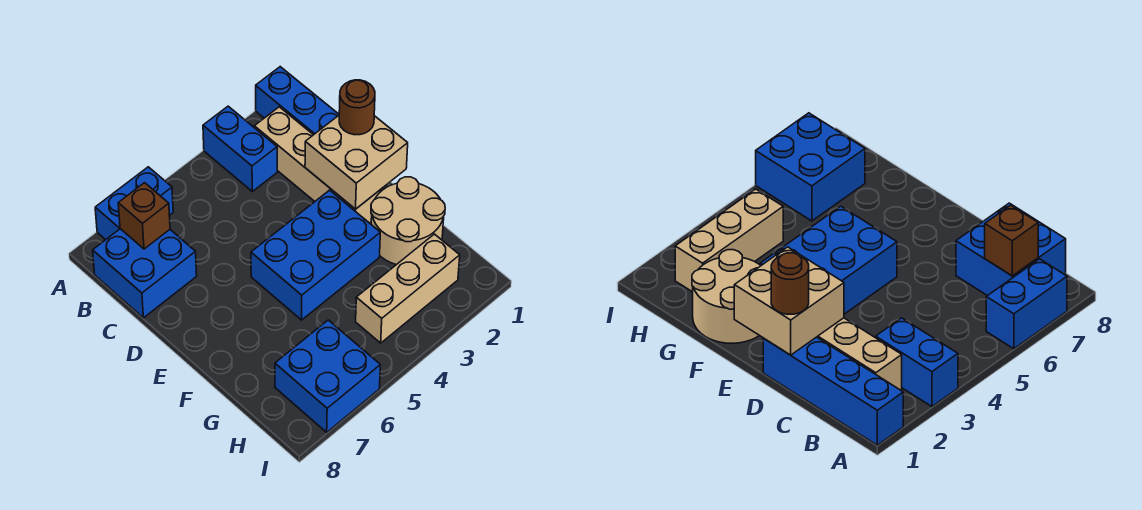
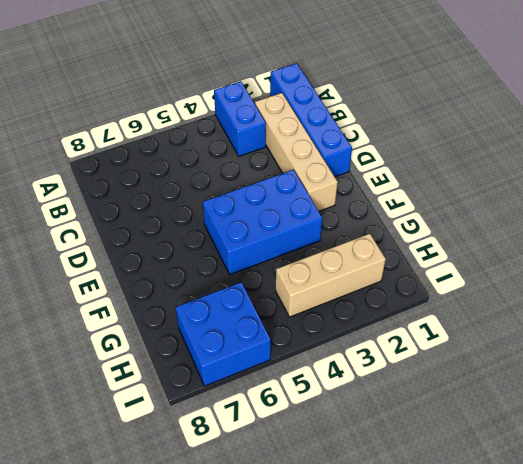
none -> blue 1x2 brick [95,167,173,240]
none -> blue 2x2 brick [93,229,197,318]
none -> tan 2x2 round brick [371,177,445,265]

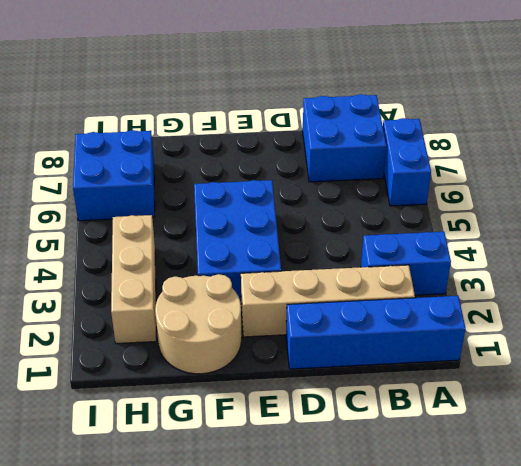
none -> brown 1x1 brick [118,183,170,249]
none -> tan 2x2 brick [305,116,408,209]
none -> brown 1x1 round brick [339,80,375,135]

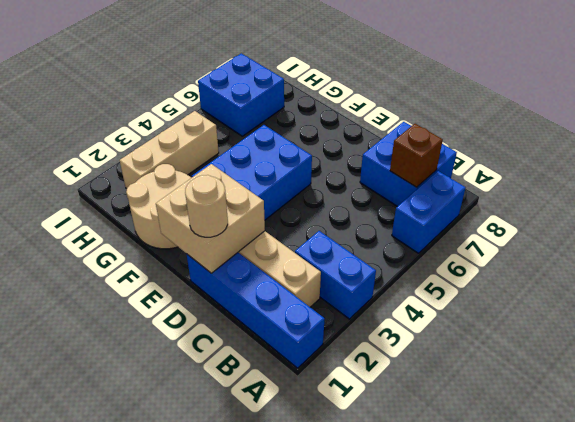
tan 1x1 round brick [185,175,228,237] -> brown 1x1 round brick [339,80,375,135]

